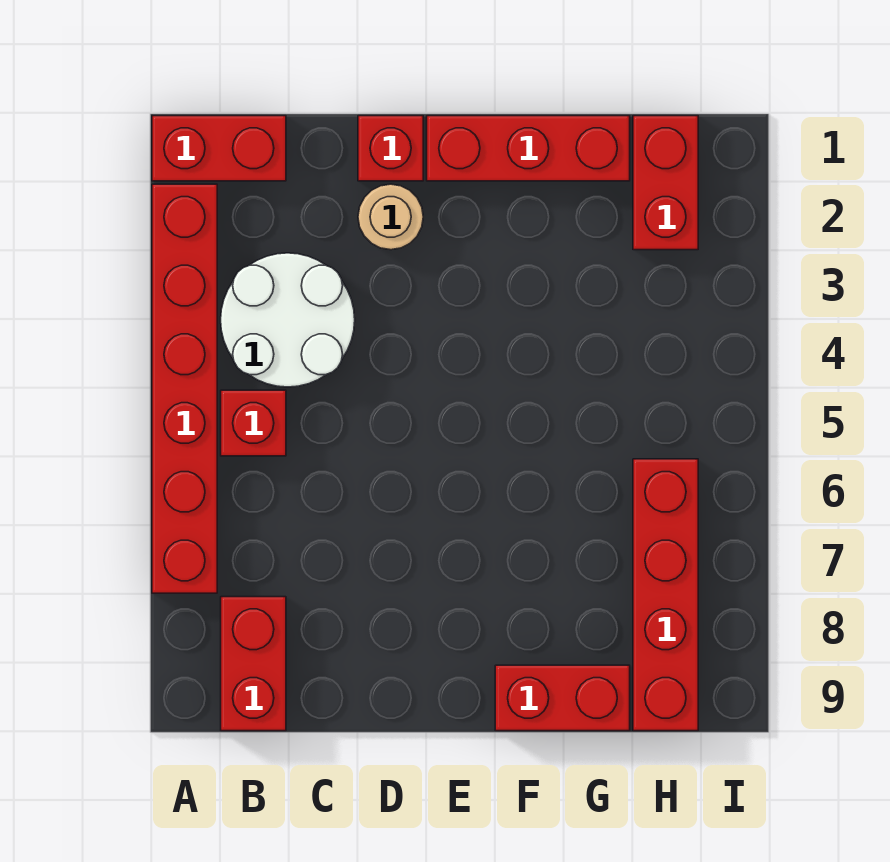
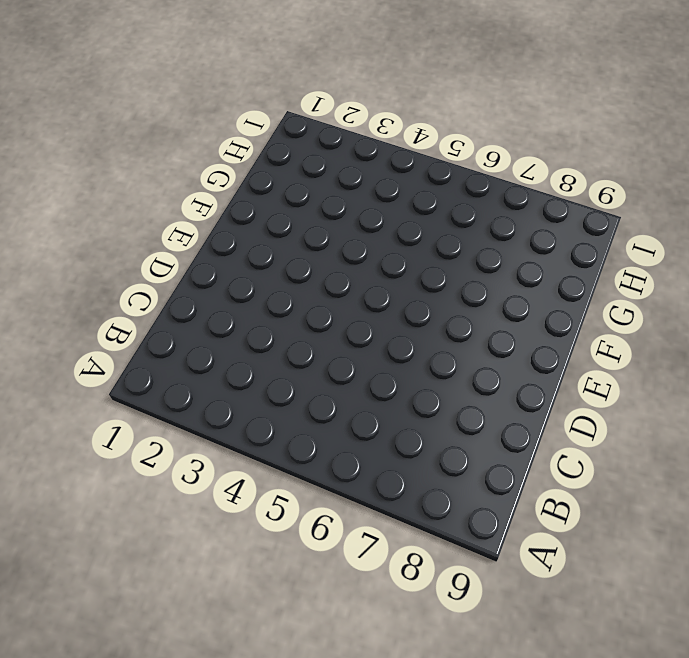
none -> red 1x2 brick [152,116,286,181]
none -> red 1x6 brick [152,184,217,593]

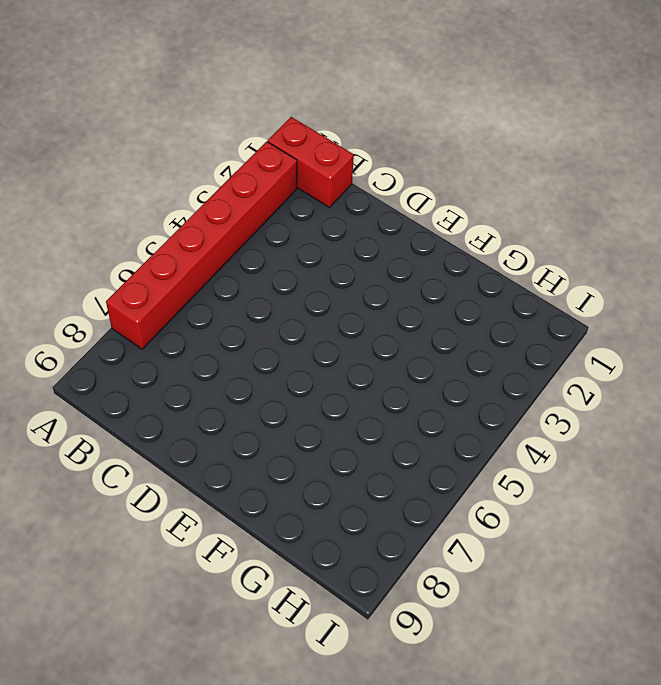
none -> white 2x2 round brick [221,253,355,387]
none -> red 1x1 brick [221,390,286,456]

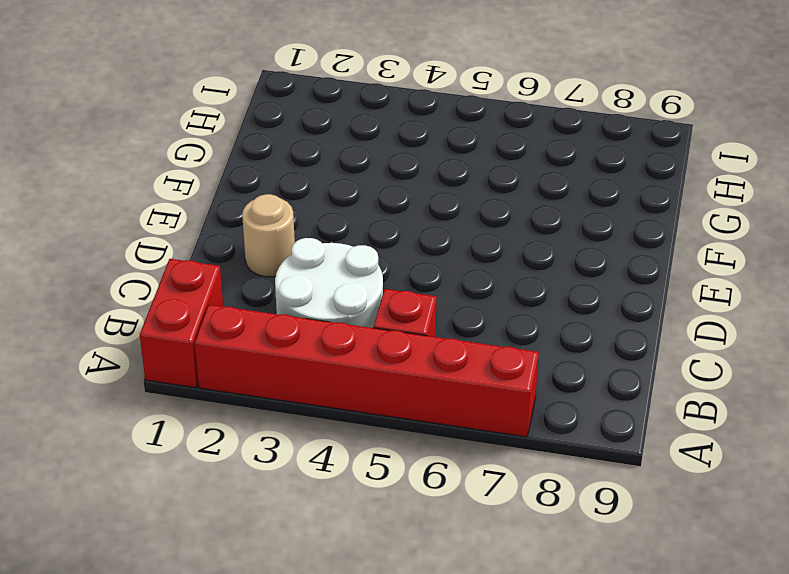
none -> red 1x2 brick [221,597,286,731]
none -> red 1x1 brick [358,116,423,181]

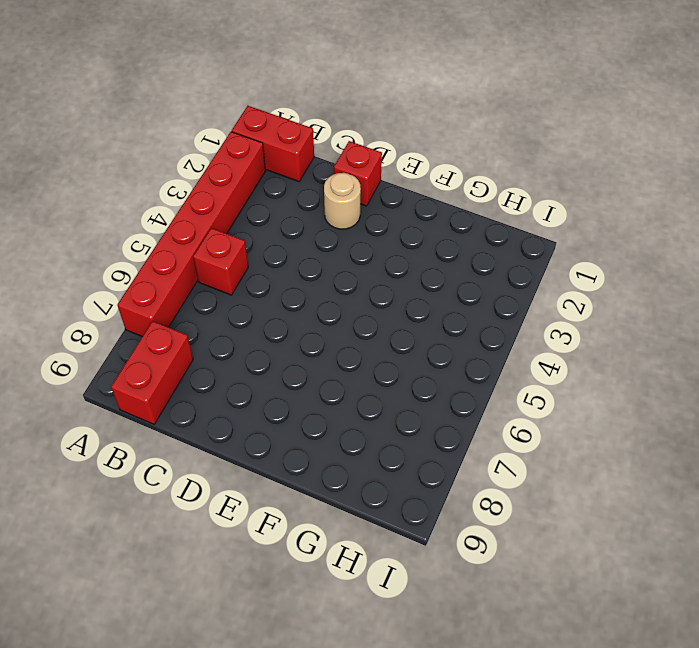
none -> white 2x2 round brick [221,253,355,387]
none -> red 1x3 brick [427,116,630,181]

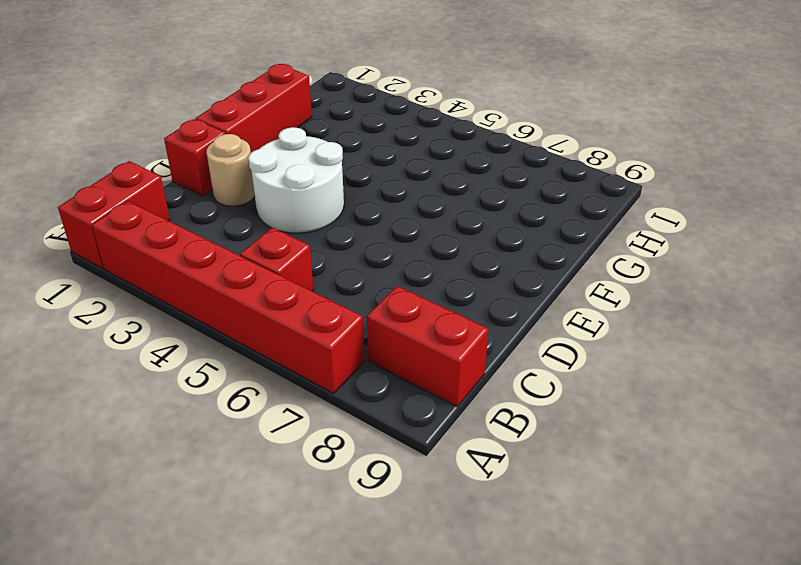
white 2x2 round brick [248,127,344,233] -> white 2x2 round brick moved to [221,253,355,387]
none -> red 1x2 brick [495,665,630,731]
none -> red 1x2 brick [633,116,698,250]

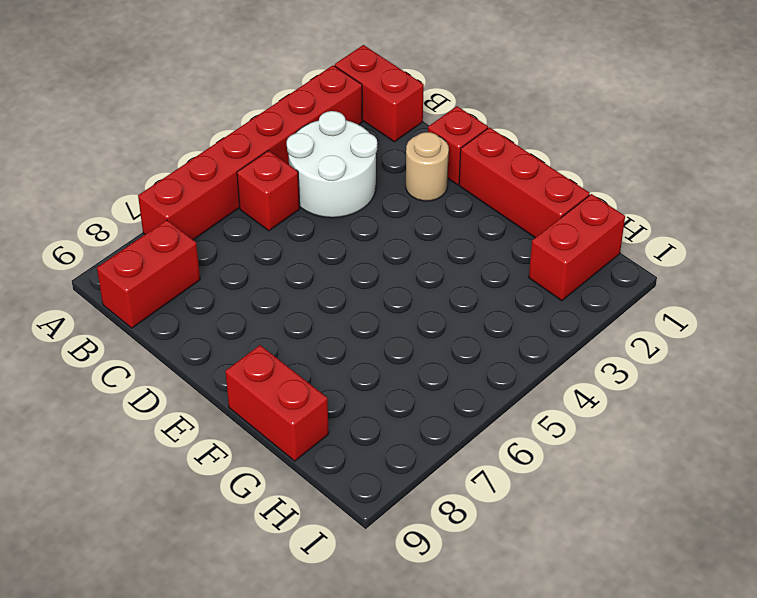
none -> red 1x4 brick [633,459,698,731]

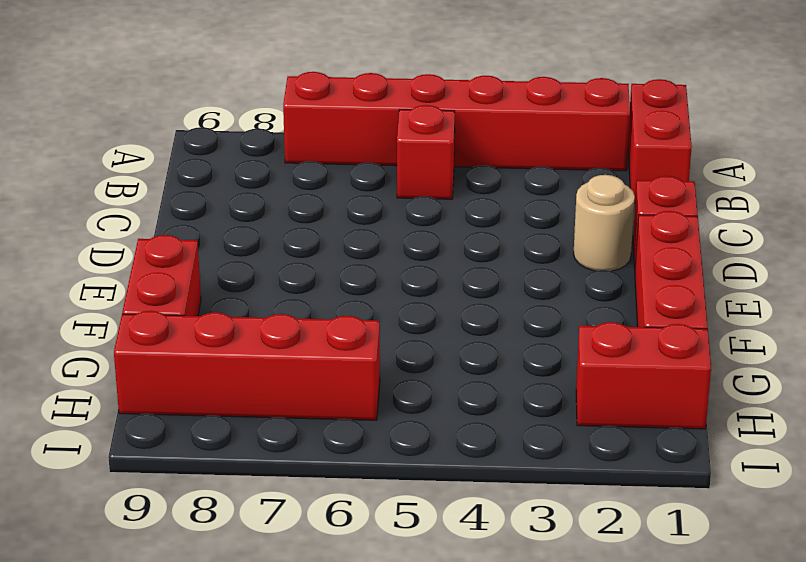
none -> white 2x2 round brick [221,253,355,387]
none -> red 1x2 brick [221,597,286,731]

